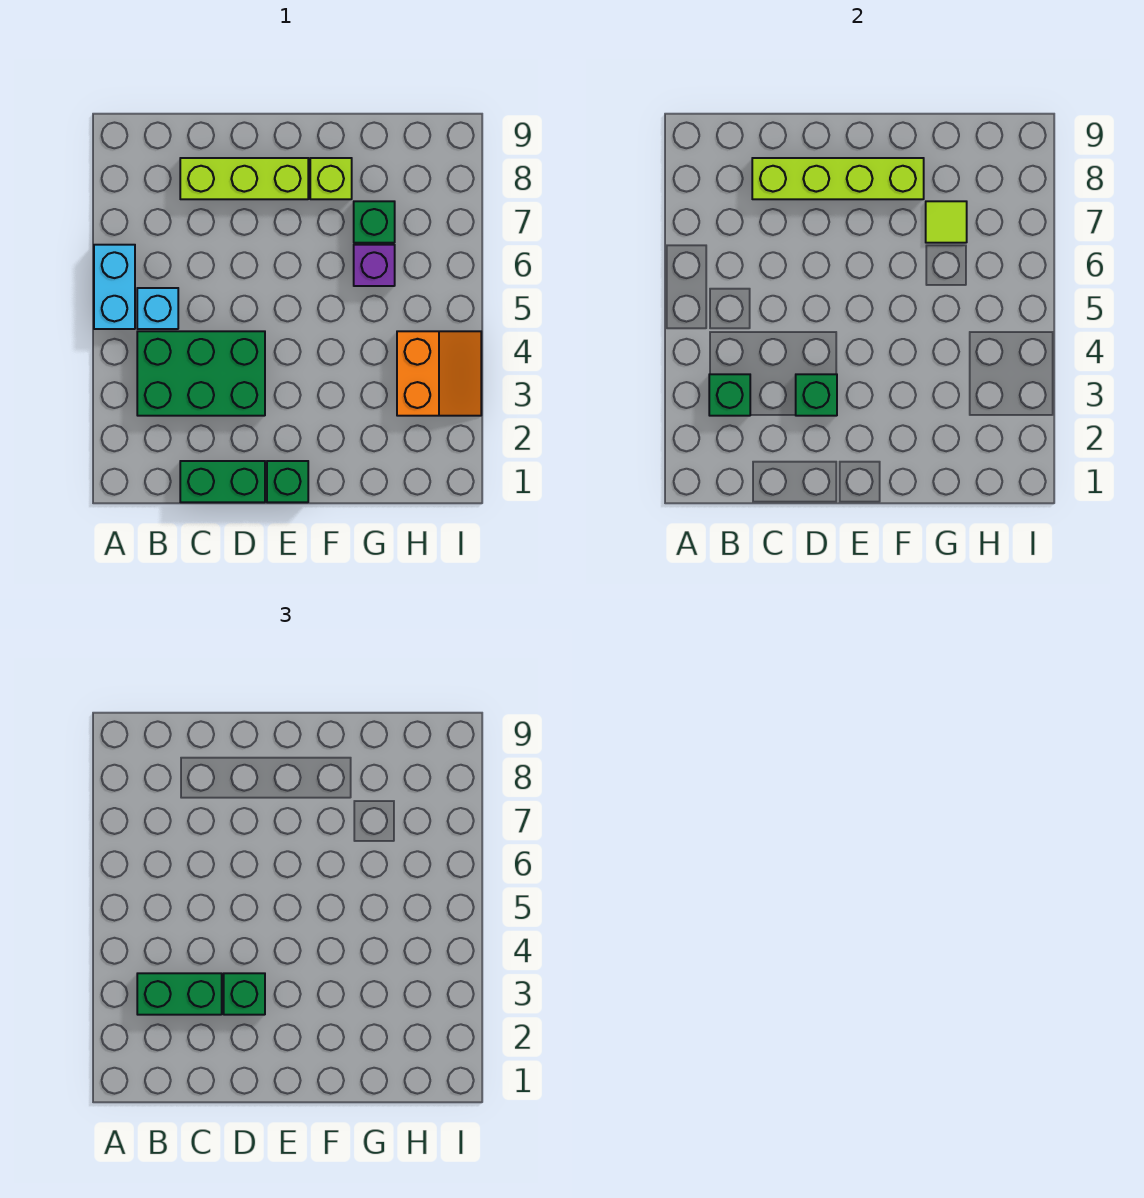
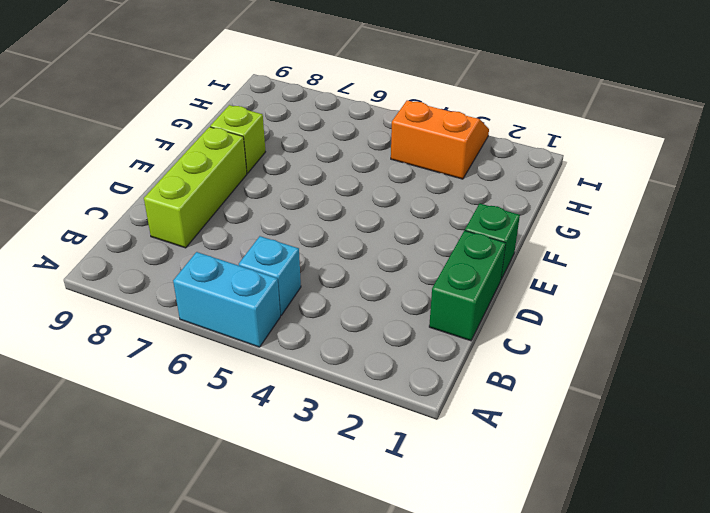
none -> green 2x3 brick [137,331,265,416]
none -> purple 1x1 brick [354,245,395,286]
none -> green 1x1 brick [354,201,395,243]

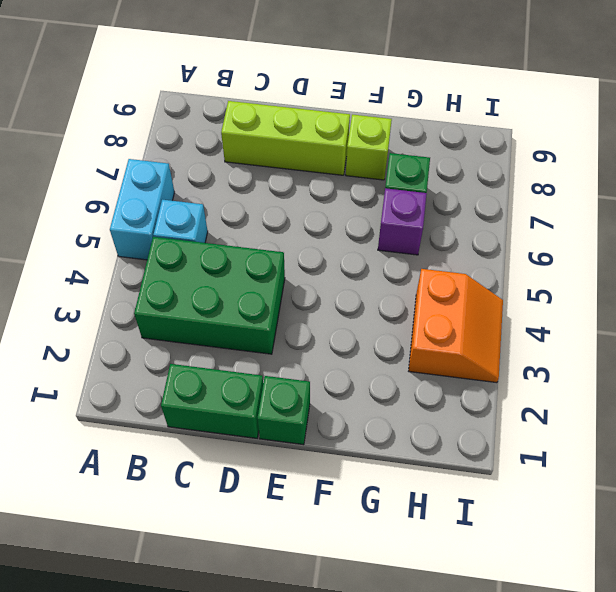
none -> green 1x1 brick [709,374,750,416]
none -> lime 1x4 brick [752,158,924,199]
none -> green 1x1 brick [796,374,837,416]

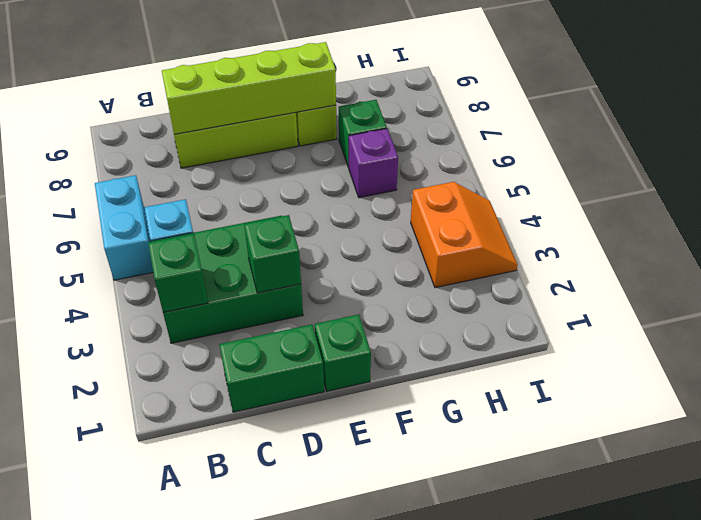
none -> lime 1x1 tile [926,201,967,243]
none -> green 1x2 brick [137,973,222,1015]
none -> green 1x1 brick [224,973,265,1015]

